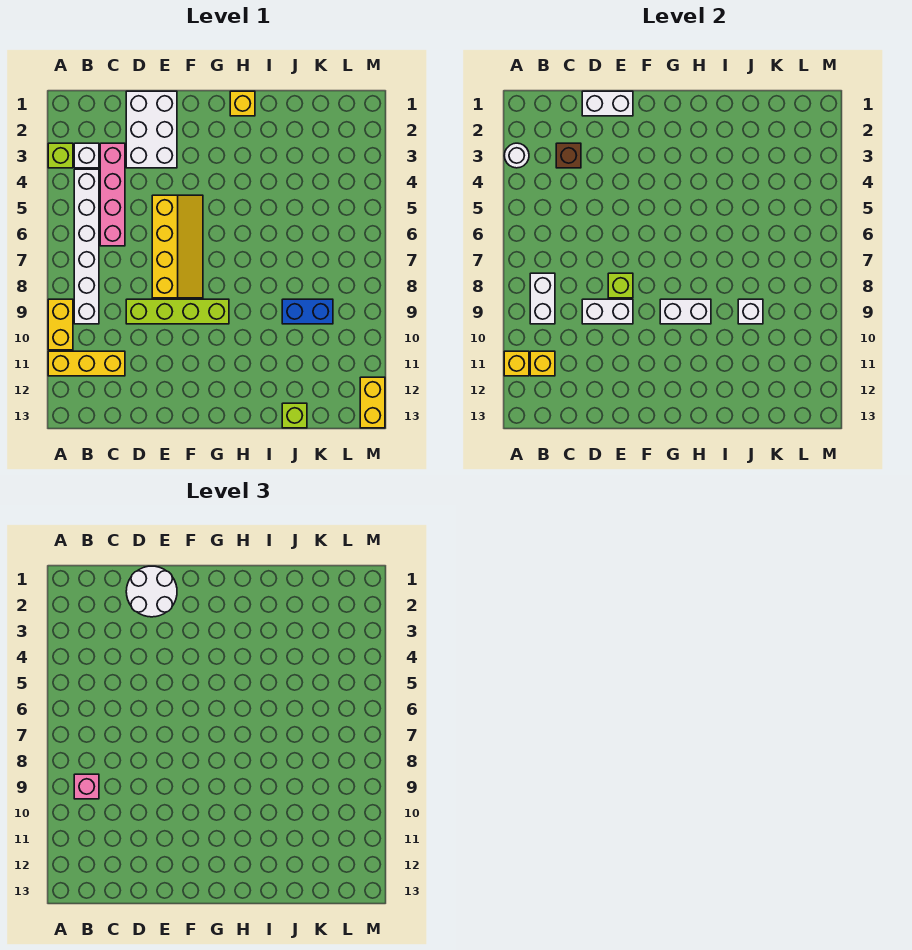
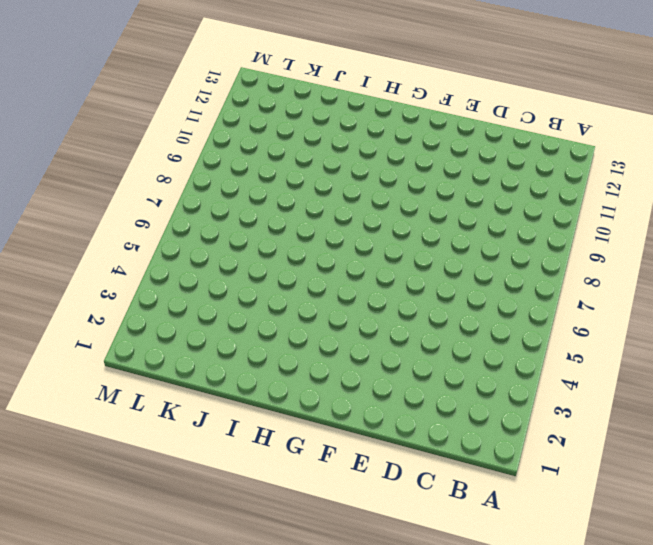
none -> lime 1x1 brick [48,143,73,168]
none -> yellow 1x2 brick [48,299,73,350]
none -> yellow 1x3 brick [48,351,125,376]

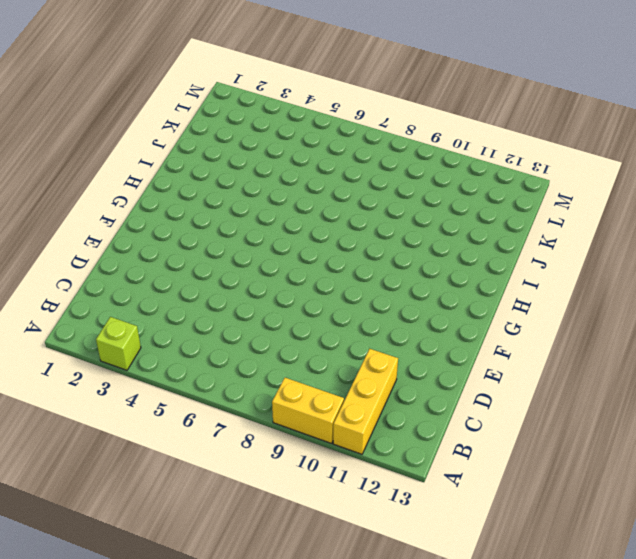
none -> white 1x1 brick [74,143,99,168]
none -> white 1x6 brick [74,169,99,324]
none -> pink 1x4 brick [100,143,125,246]

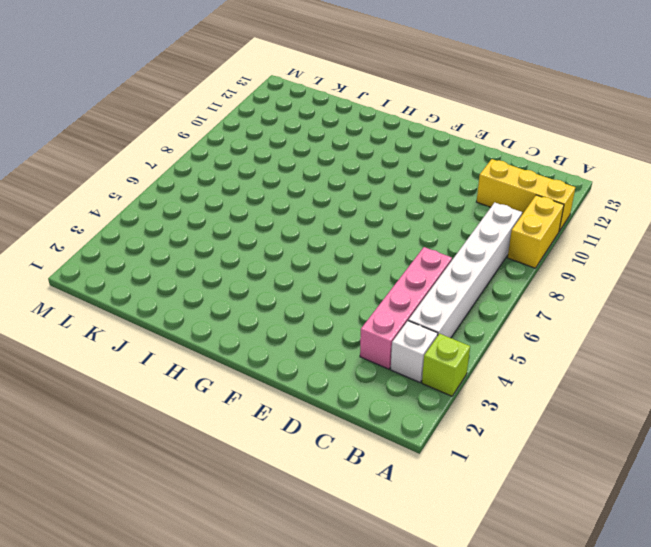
none -> white 2x3 brick [126,91,177,168]
none -> lime 1x4 brick [126,299,229,324]
none -> yellow 2x4 slope [152,195,203,298]

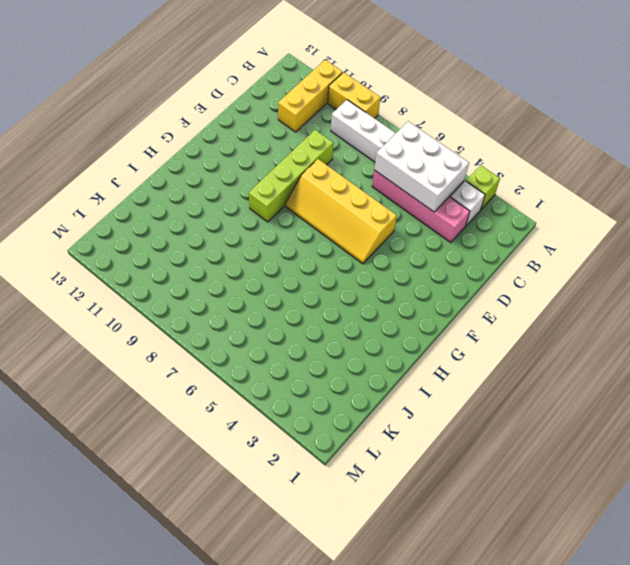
white 2x3 brick [374,121,469,212] -> white 2x3 brick moved to [126,91,177,168]
none -> yellow 1x1 brick [230,91,255,116]
none -> blue 1x2 brick [282,299,333,324]
none -> lime 1x1 brick [282,403,307,428]

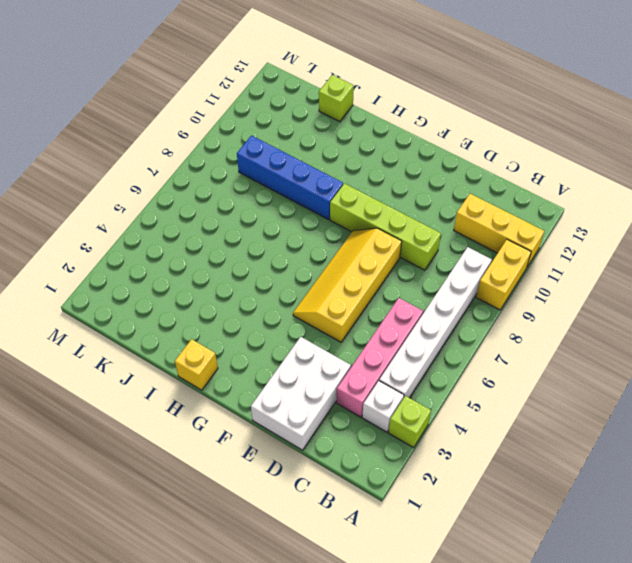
blue 1x4 brick [237,136,343,220] -> blue 1x2 brick [282,299,333,324]
none -> yellow 1x2 brick [360,377,385,428]
none -> white 1x1 round brick [504,143,529,168]
none -> yellow 1x1 brick [504,351,529,376]

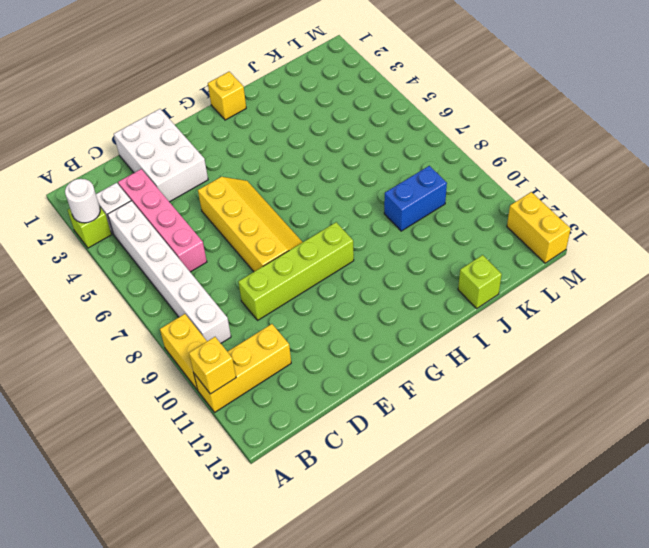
none -> white 1x2 brick [530,273,555,324]
none -> yellow 1x1 brick [530,351,555,376]
none -> brown 1x1 brick [556,143,581,168]

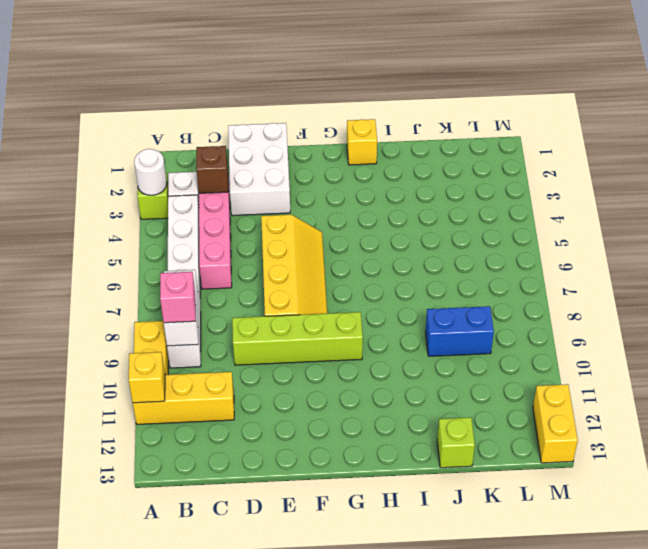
none -> yellow 1x1 brick [530,351,555,376]
none -> white 1x2 brick [582,91,633,116]
none -> white 1x2 brick [582,299,633,324]

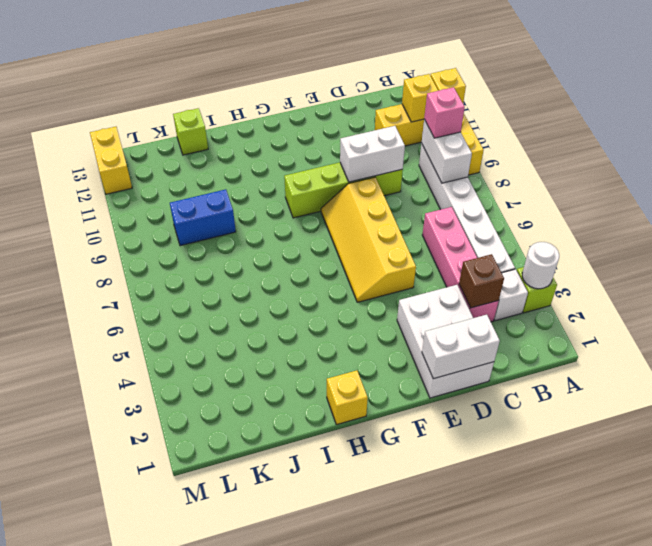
none -> lime 1x1 brick [608,273,633,298]
none -> white 1x2 brick [660,299,711,324]
none -> white 1x1 brick [738,299,763,324]

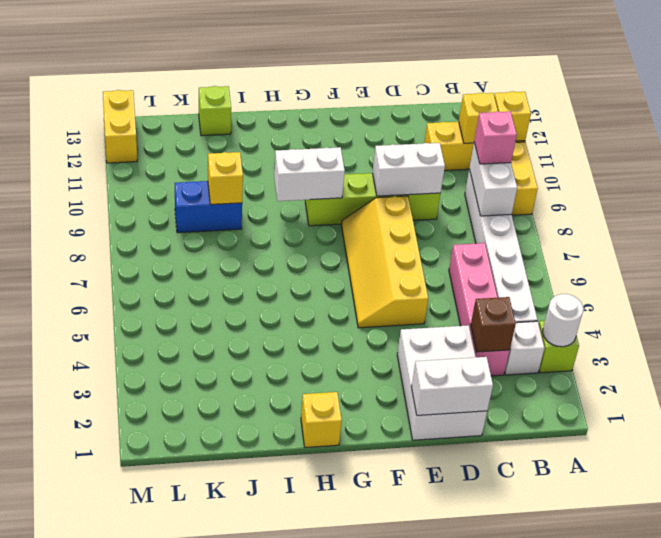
yellow 1x1 brick [208,152,243,204] -> white 1x1 brick [738,299,763,324]
none -> lime 1x1 brick [608,273,633,298]
none -> white 2x2 round brick [126,566,177,617]

